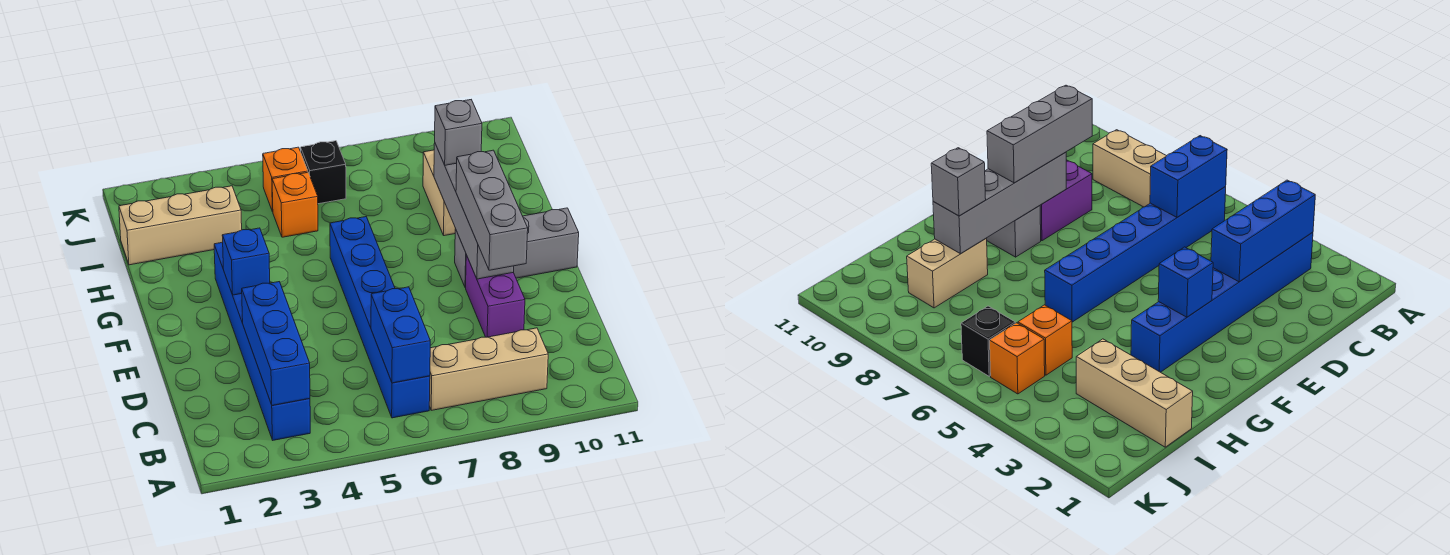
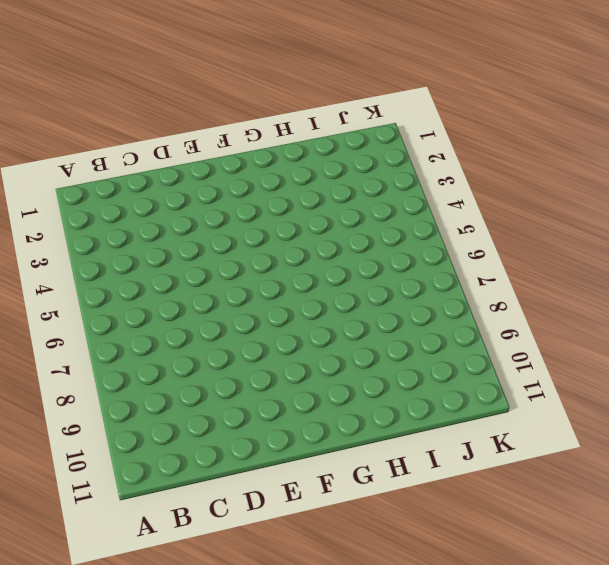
none -> blue 1x6 brick [214,242,310,440]
none -> blue 1x6 brick [330,217,430,418]
none -> tan 1x3 brick [429,328,548,410]

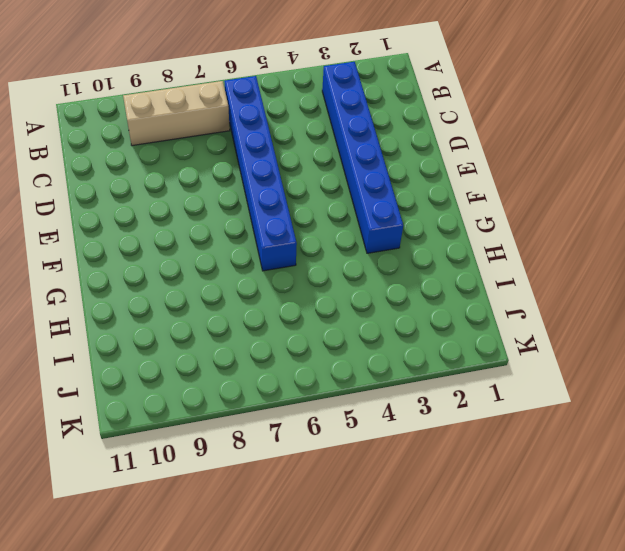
none -> purple 1x2 brick [466,255,525,337]
none -> grey 1x3 brick [455,208,579,288]
none -> tan 1x2 brick [423,150,456,236]

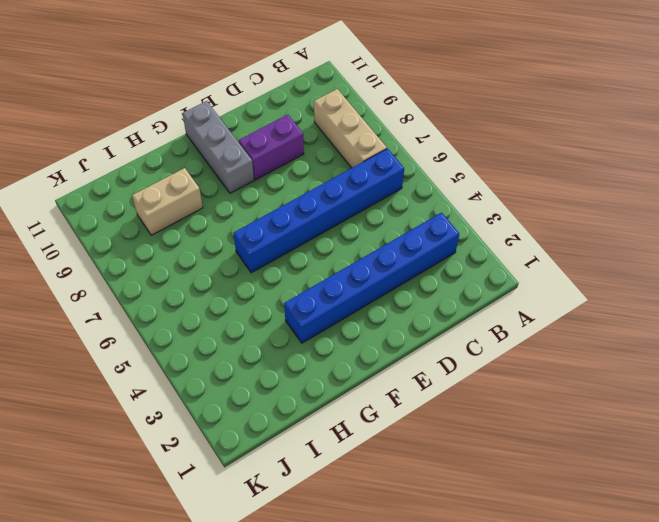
none -> tan 1x3 brick [119,186,242,265]
none -> orange 1x1 brick [272,172,318,237]
none -> orange 1x1 brick [263,147,308,212]

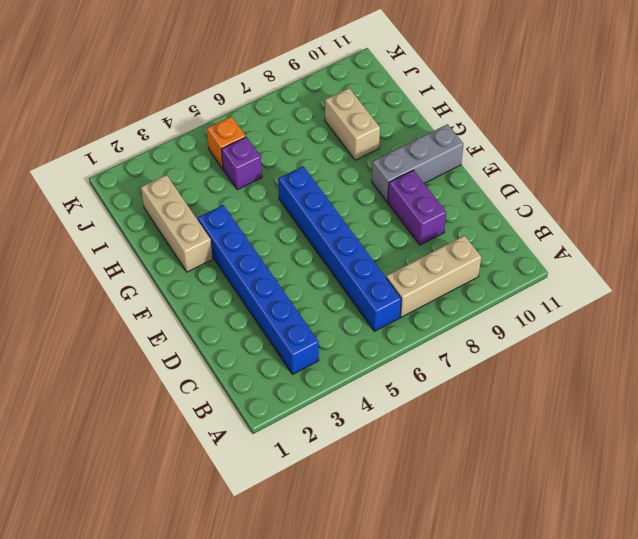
tan 1x3 brick [141,175,213,272] -> tan 1x3 brick turned to [119,186,242,265]
purple 1x1 brick [221,137,262,190] -> orange 1x1 brick [272,172,318,237]
none -> black 1x1 brick [301,141,346,204]
none -> blue 1x3 brick [242,282,310,405]
none -> blue 1x2 brick [371,287,430,383]

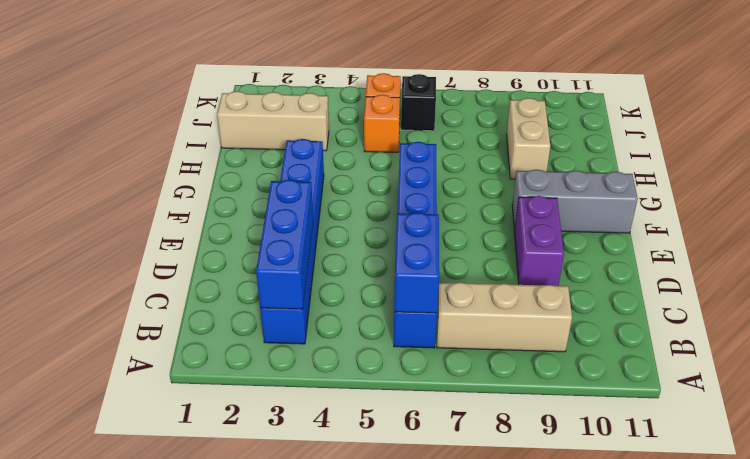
none -> grey 1x4 brick [434,143,514,279]
none -> blue 1x1 brick [222,228,270,295]
none -> grey 1x3 brick [456,150,528,270]

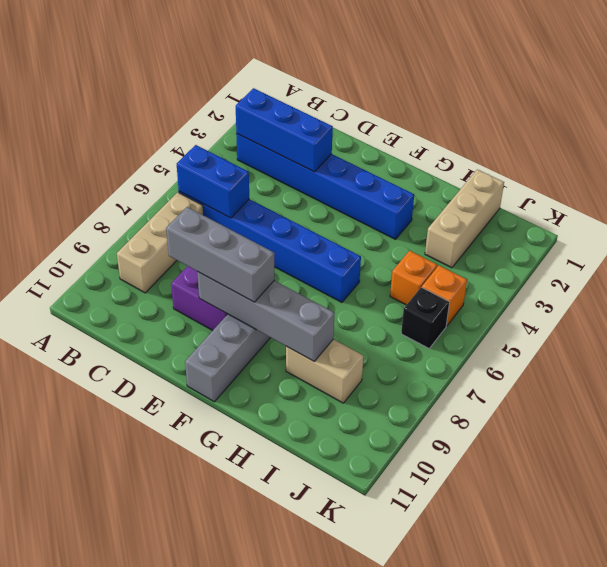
none -> blue 1x1 brick [222,228,270,295]
none -> grey 1x1 brick [435,100,482,165]

